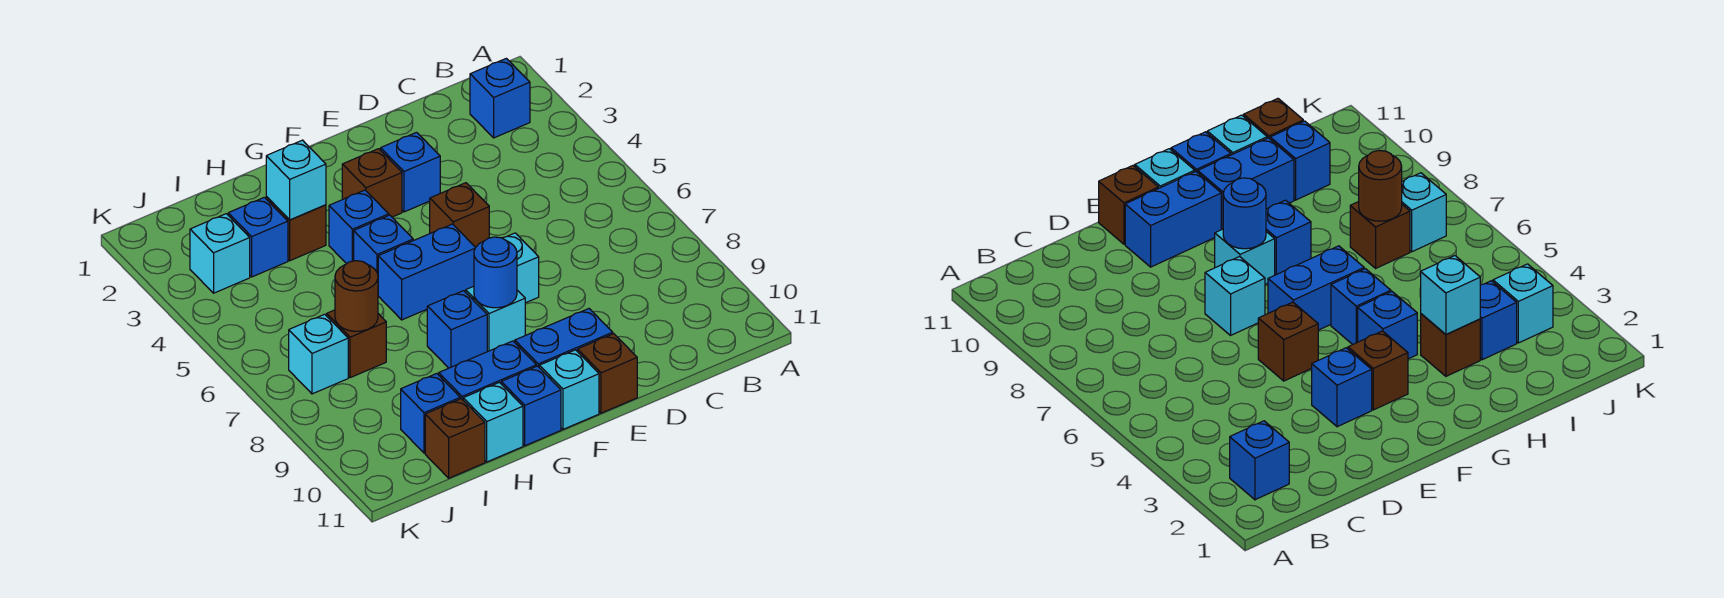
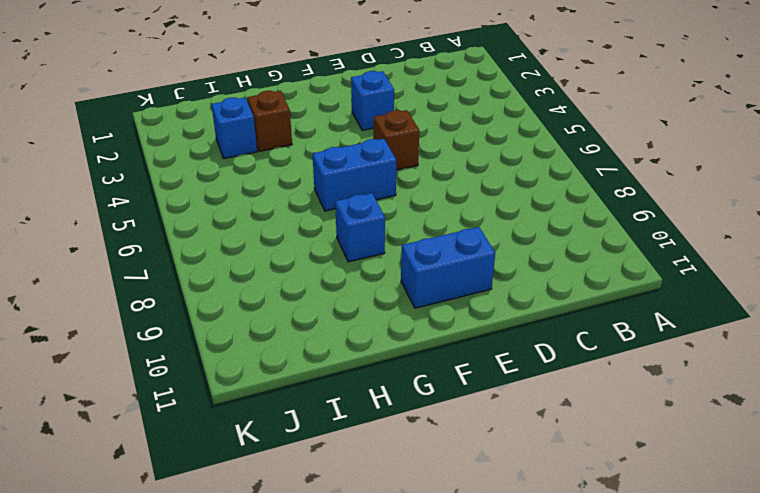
none -> blue 1x1 brick [470,58,530,138]
none -> cyan 1x1 brick [503,233,539,303]
none -> brown 1x1 brick [578,334,637,413]

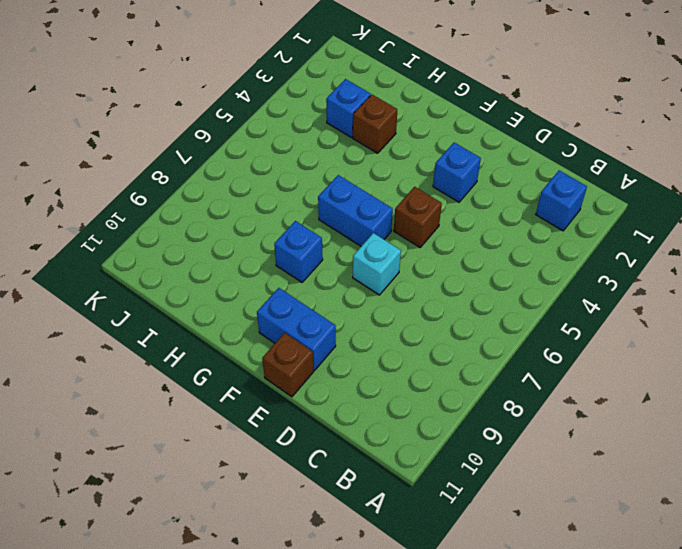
none -> brown 1x1 brick [342,149,402,217]
none -> cyan 1x1 brick [466,286,525,352]
none -> cyan 1x1 brick [539,350,599,429]

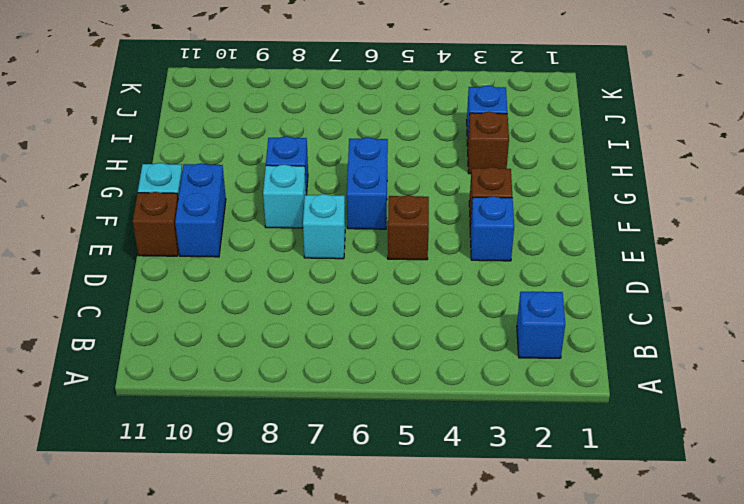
none -> blue 1x1 brick [329,190,389,264]
none -> blue 1x1 brick [354,215,413,274]
none -> blue 1x2 brick [439,341,536,400]

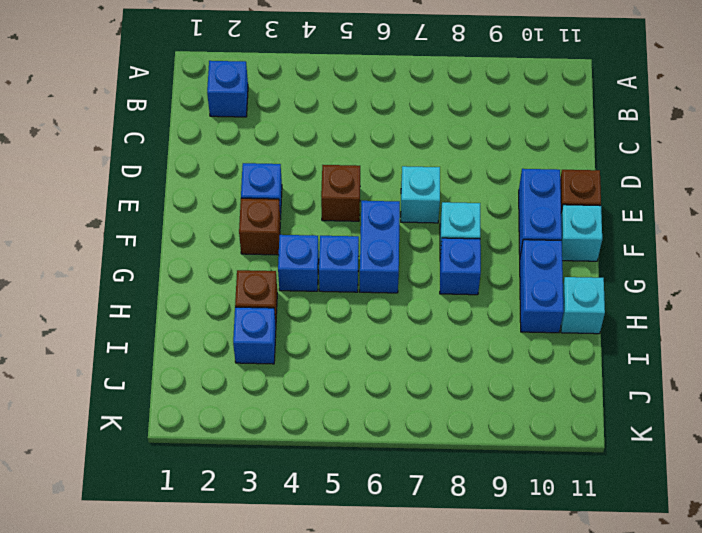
none -> blue 1x1 brick [501,366,561,446]
none -> brown 1x1 brick [327,310,386,378]
none -> blue 1x1 brick [401,374,460,453]

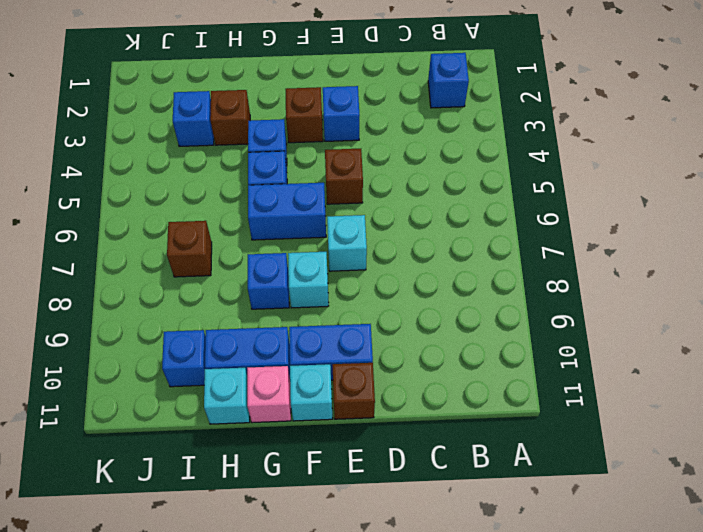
pink 1x1 brick [247,366,291,423] -> blue 1x1 brick [501,366,561,446]
none -> brown 1x1 brick [425,399,485,478]
none -> cyan 1x1 brick [190,214,250,293]
none -> cyan 1x1 brick [289,314,348,394]

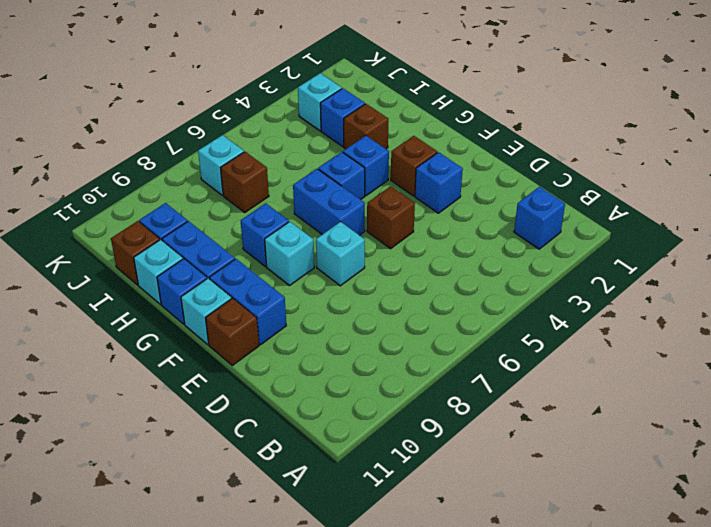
none -> blue 1x1 round brick [474,237,517,308]
none -> cyan 1x1 brick [266,140,326,220]
none -> brown 1x1 round brick [335,261,378,331]

